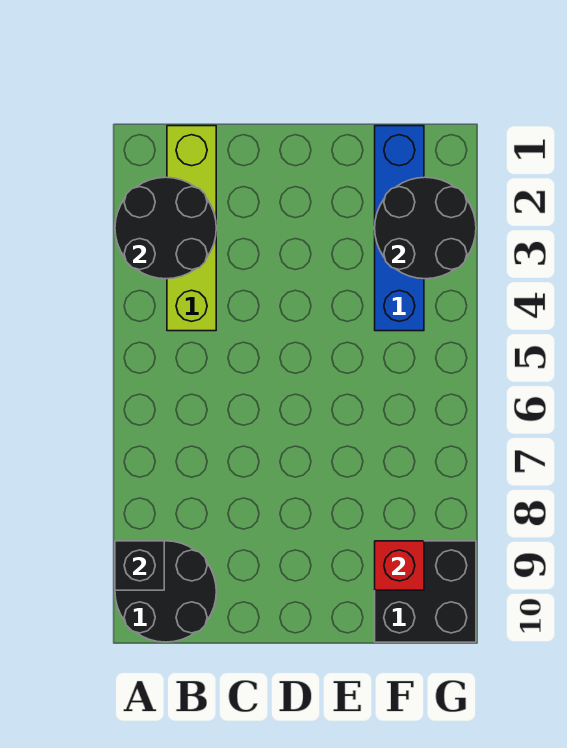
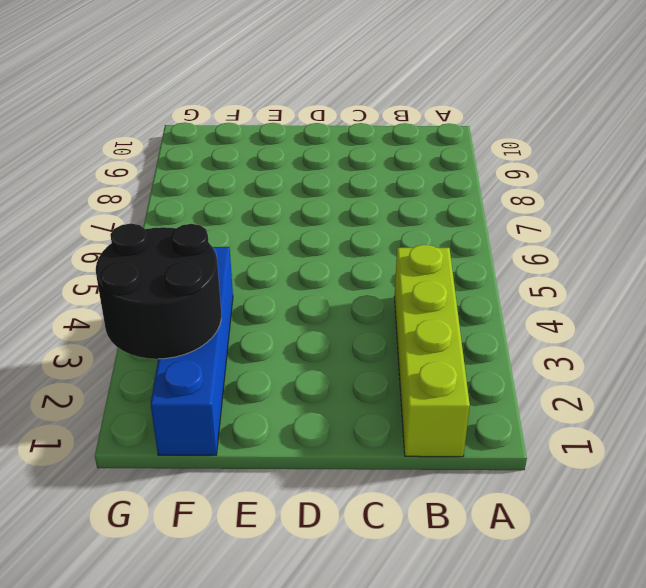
none -> black 2x2 round brick [115,541,216,642]
none -> black 2x2 brick [375,541,476,642]

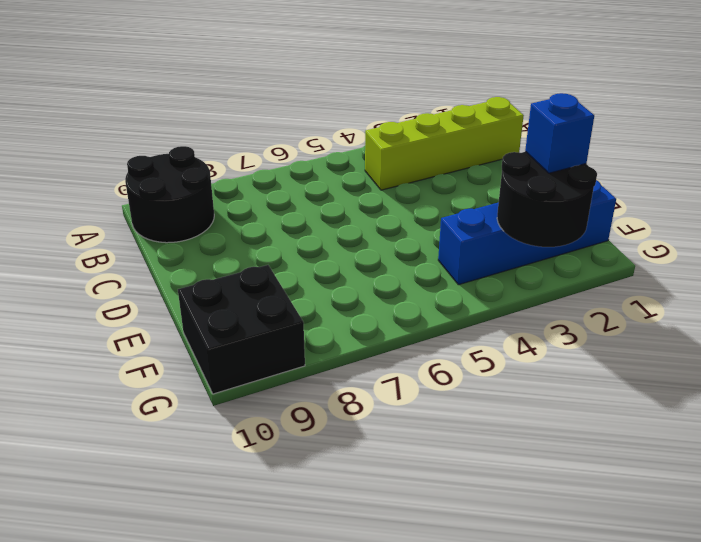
blue 1x1 brick [525,93,594,173] -> none
none -> black 2x2 round brick [115,177,216,279]
none -> black 1x1 brick [115,541,164,590]

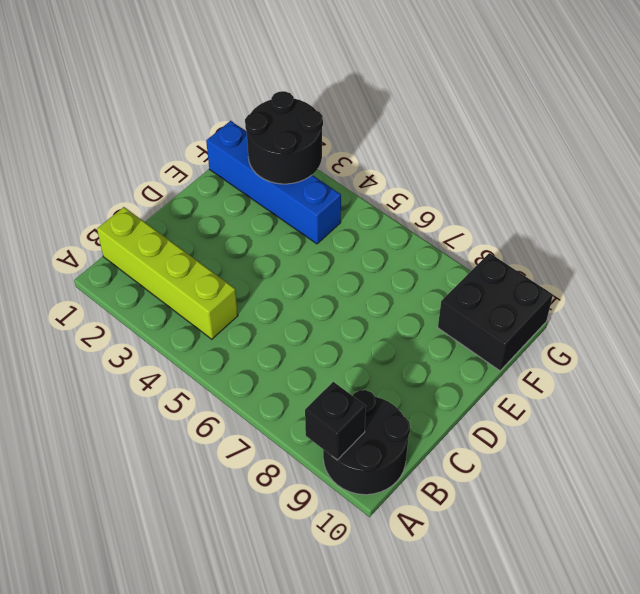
none -> black 2x2 round brick [115,177,216,279]
none -> red 1x1 brick [375,541,424,590]

